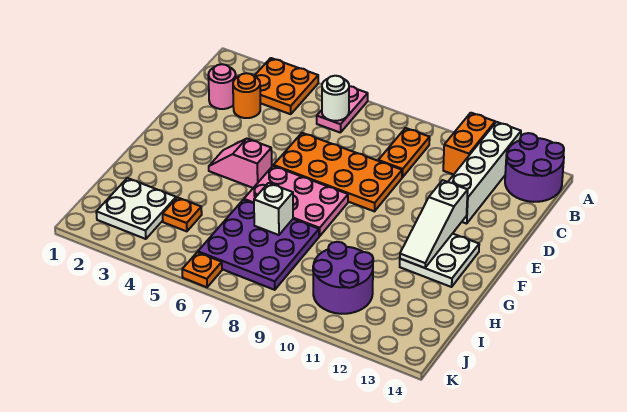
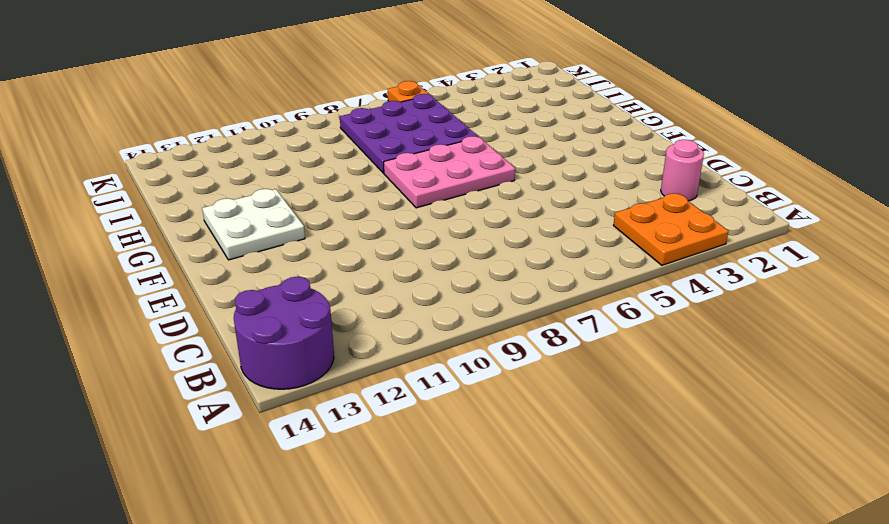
none -> pink 1x2 plate [317,86,368,133]
none -> orange 1x2 brick [443,113,495,175]
none -> white 1x4 brick [448,122,521,224]

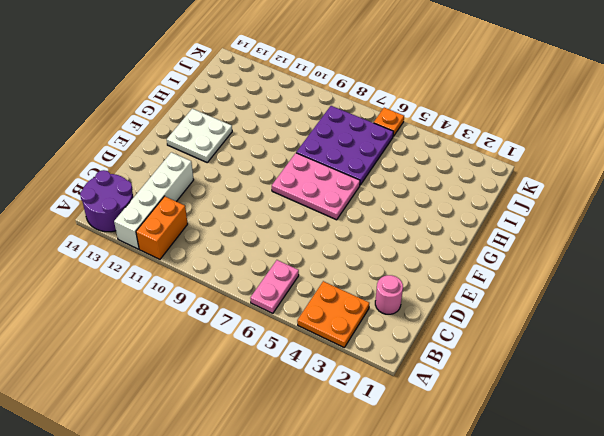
none -> orange 1x2 plate [378,128,430,177]
none -> orange 1x1 round brick [233,73,260,118]
none -> orange 2x4 plate [274,133,402,211]

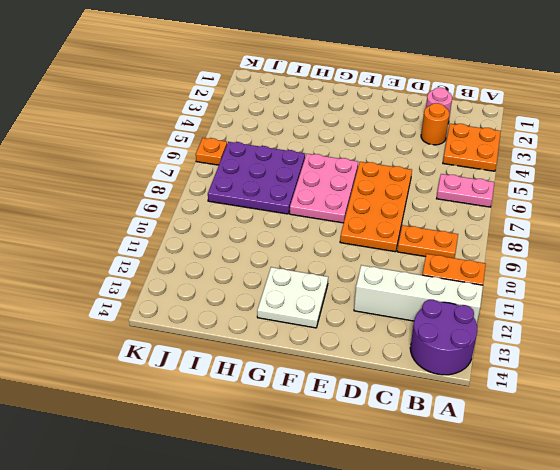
none -> pink 1x2 slope [209,139,272,188]
none -> white 2x2 plate [96,178,176,239]
none -> orange 1x1 plate [163,197,202,231]

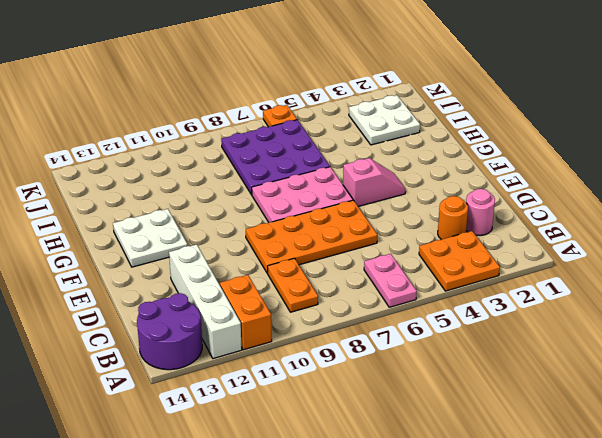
none -> orange 1x1 plate [163,197,202,231]
none -> purple 2x2 round brick [313,242,373,314]
none -> white 1x1 round brick [322,76,349,121]

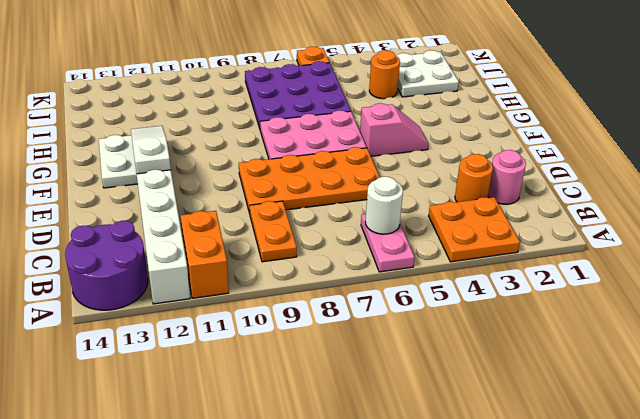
orange 1x1 round brick [369,50,400,99] -> orange 1x1 plate [163,197,202,231]
none -> purple 2x2 round brick [313,242,373,314]
none -> white 1x1 brick [254,183,293,235]

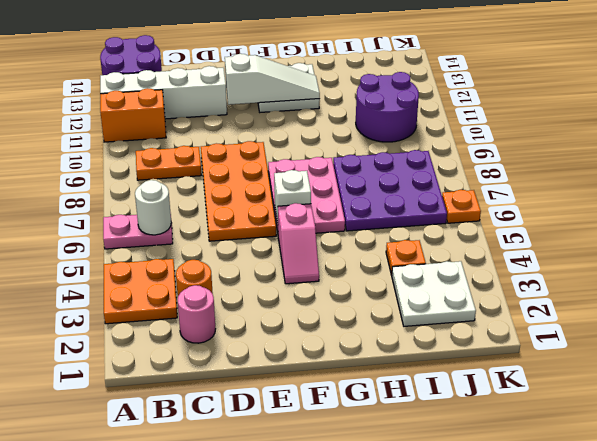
white 1x1 brick [274,170,311,223] -> white 1x1 brick moved to [254,183,293,235]

